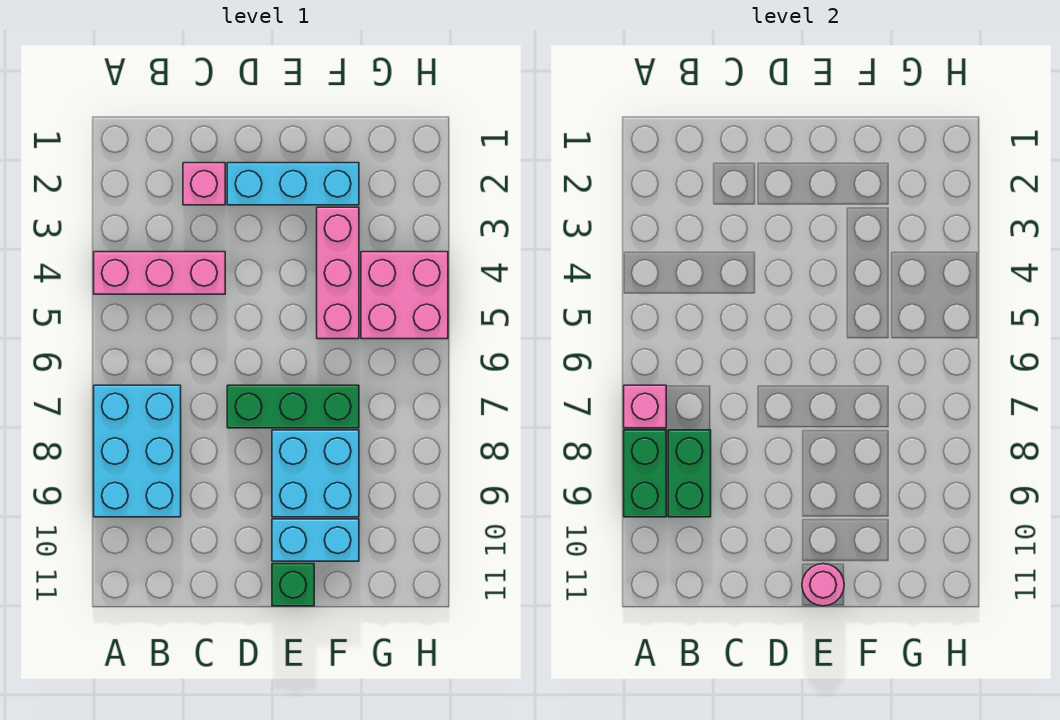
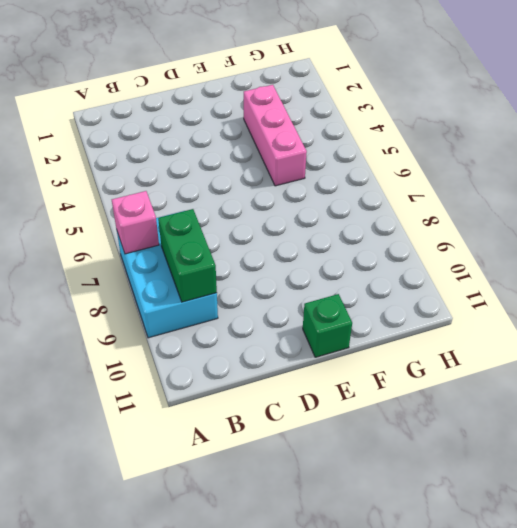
none -> pink 1x3 brick [94,252,225,294]
none -> pink 1x1 brick [183,163,225,205]
none -> cyan 1x3 brick [227,163,359,205]

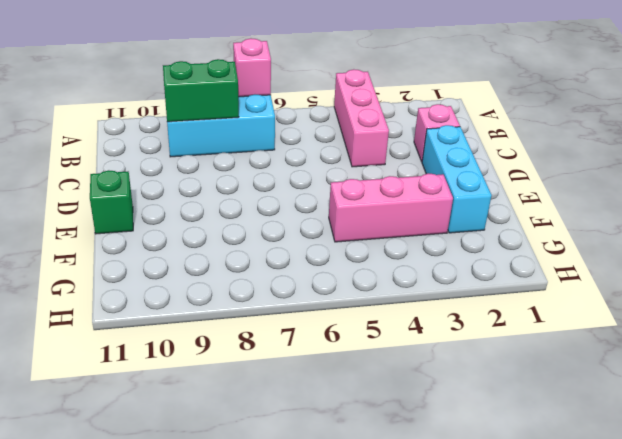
none -> green 1x3 brick [227,385,359,428]
none -> cyan 2x2 brick [272,430,359,517]
none -> cyan 1x2 brick [272,519,359,561]

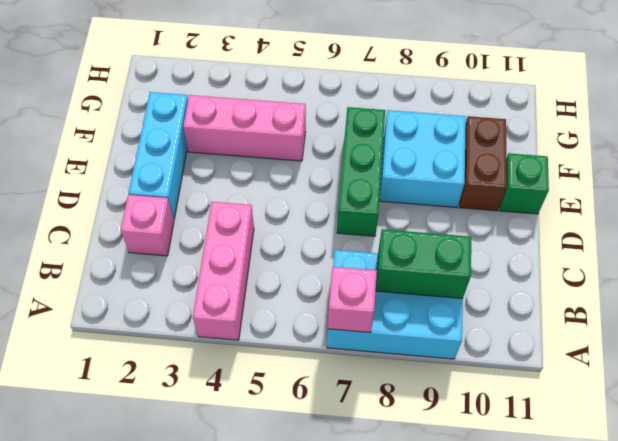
brown 1x2 brick [460,116,507,211] -> cyan 1x2 brick [272,519,359,561]
none -> pink 2x2 brick [361,252,448,339]
none -> green 1x2 brick [624,430,666,517]
none -> pink 1x1 round brick [802,564,844,606]

